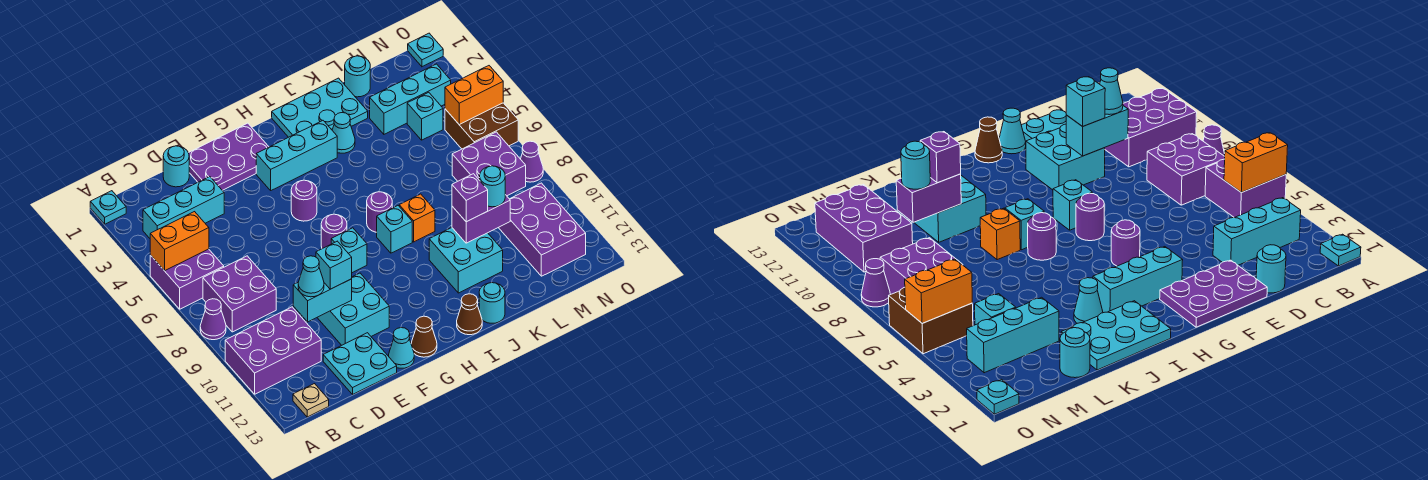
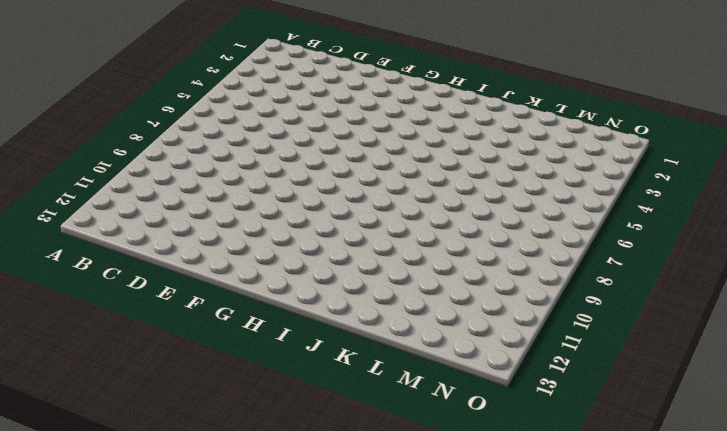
none -> cyan 1x1 plate [90,191,126,224]
none -> purple 2x2 brick [150,249,224,309]
none -> purple 1x1 cone [200,299,226,340]
none -> purple 2x3 brick [225,307,321,394]

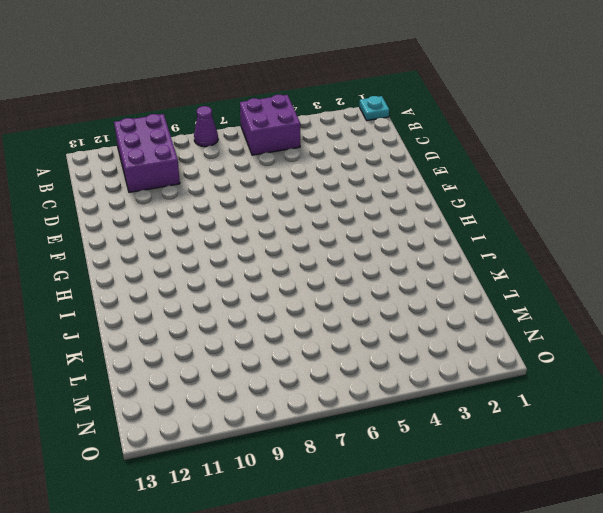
none -> cyan 1x3 brick [143,177,224,238]
none -> purple 2x2 brick [203,256,276,332]
none -> tan 1x1 plate [293,384,329,417]
none -> cyan 1x1 round brick [163,146,189,187]

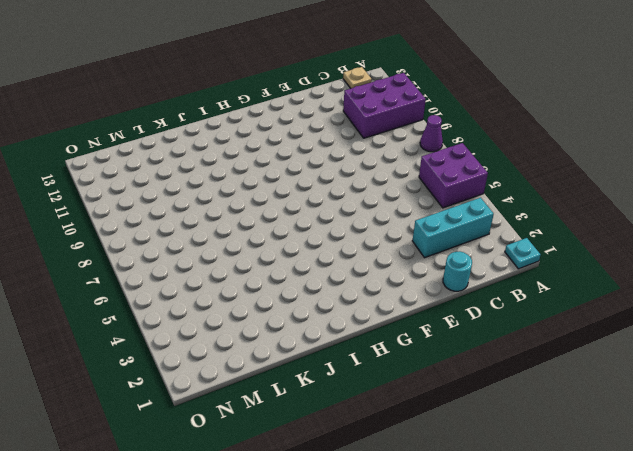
none -> purple 2x2 brick [203,256,276,332]
none -> cyan 2x2 plate [323,333,397,394]
none -> purple 2x3 plate [189,123,269,190]
none -> cyan 2x2 brick [317,273,389,345]

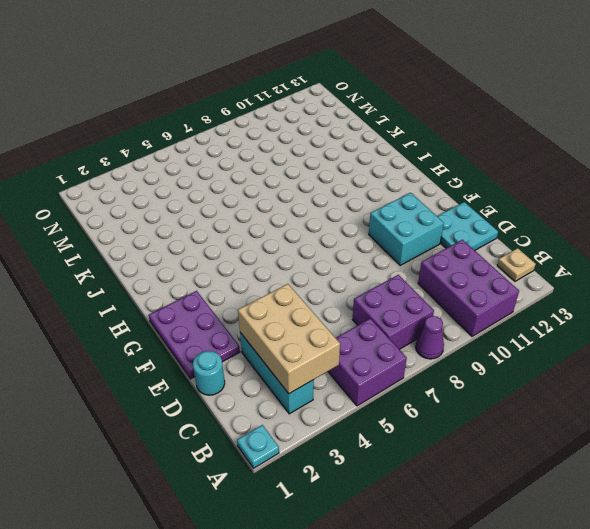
tan 2x3 brick [238,284,340,394] -> none
none -> cyan 1x1 cone [389,328,414,368]
none -> cyan 1x3 brick [256,121,337,190]
none -> purple 1x1 round brick [291,180,317,221]
none -> purple 1x1 round brick [321,214,347,249]

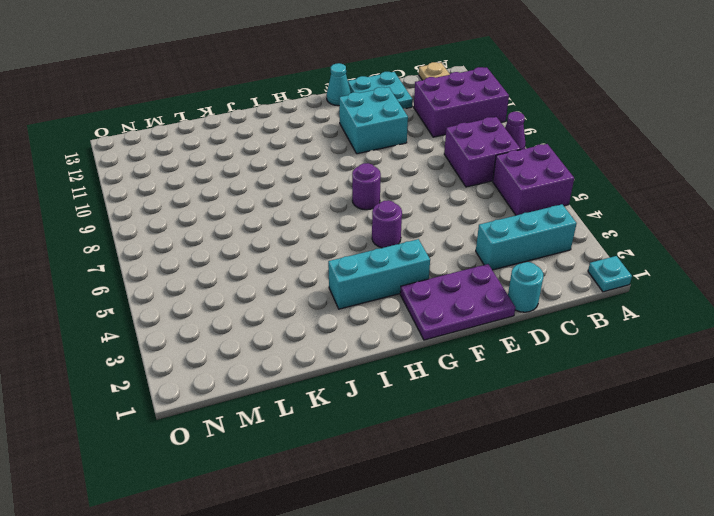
none -> cyan 1x1 brick [331,228,367,273]
none -> brown 1x1 cone [411,316,437,357]
none -> cyan 2x3 plate [272,78,368,137]
none -> purple 1x1 round brick [367,192,392,232]

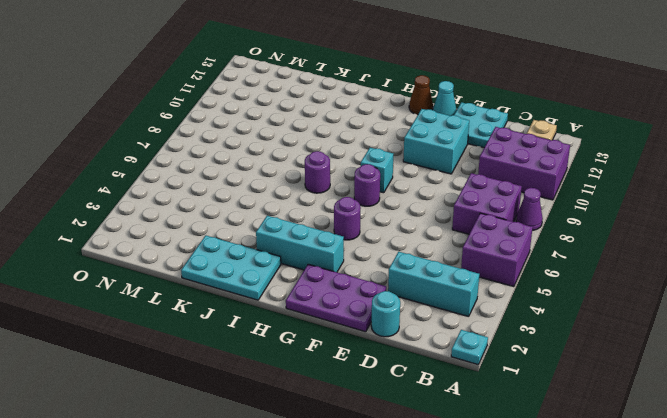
none -> cyan 1x1 brick [377,206,412,253]
none -> brown 1x1 cone [457,294,482,335]
none -> cyan 1x1 cone [332,113,355,153]
none -> orange 1x1 brick [399,194,435,242]

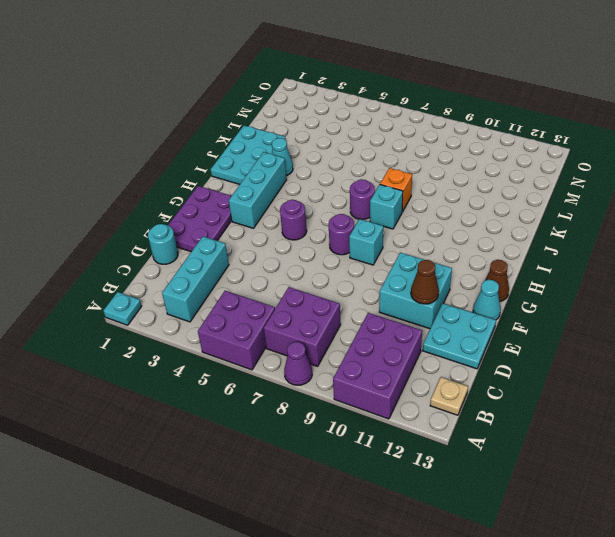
brown 1x1 cone [411,260,439,304] -> brown 1x1 cone moved to [457,294,482,335]
none -> cyan 2x2 brick [429,228,503,293]
none -> cyan 1x1 round brick [479,283,505,323]
none -> cyan 1x1 round brick [345,56,370,97]
none -> cyan 1x3 brick [370,64,451,134]

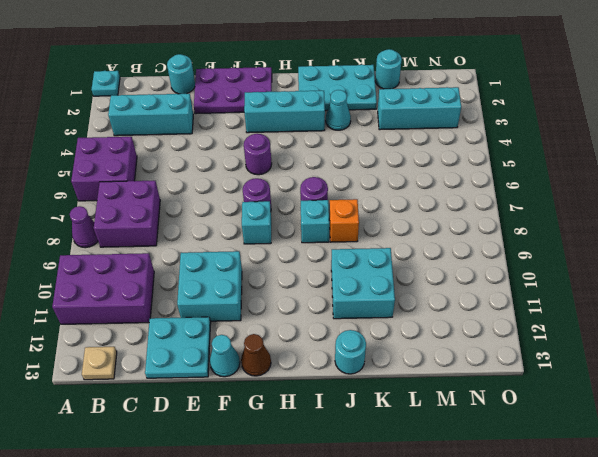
none -> brown 1x1 cone [457,294,482,335]
none -> cyan 1x1 brick [407,92,443,140]
none -> purple 2x2 brick [452,132,526,196]
none -> purple 2x3 brick [499,183,586,276]

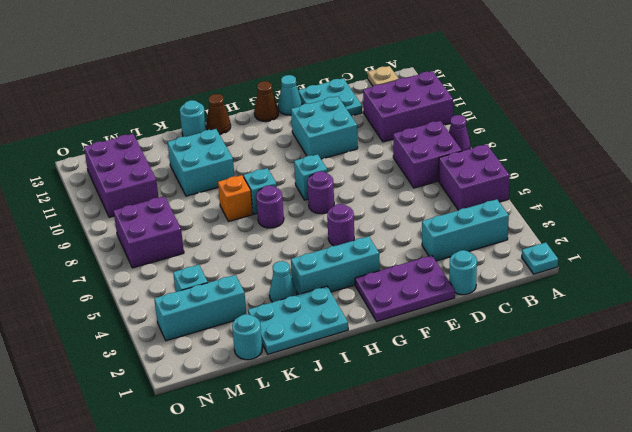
none -> brown 2x2 brick [445,103,518,149]
none -> cyan 1x1 plate [408,33,443,67]
none -> purple 1x1 cone [521,141,543,182]
none -> orange 1x2 brick [150,212,209,271]

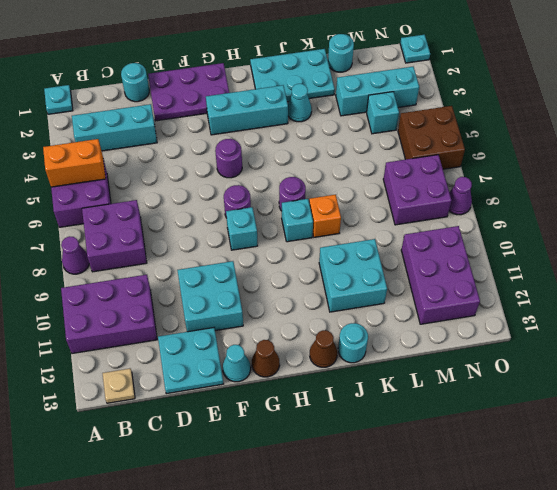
none -> cyan 1x2 brick [293,279,352,322]
none -> purple 1x2 brick [452,195,510,243]
none -> orange 1x2 brick [445,66,503,124]
none -> cyan 1x1 cone [298,256,324,297]

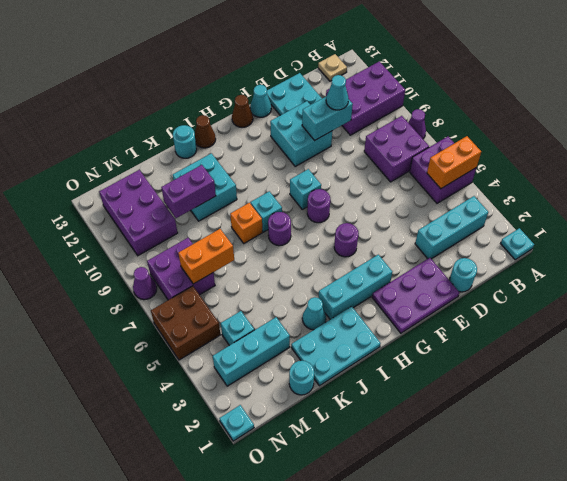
orange 1x2 brick [178,229,234,284] -> orange 1x2 brick moved to [445,66,503,124]
none -> cyan 1x1 brick [316,241,352,289]
none -> purple 1x1 brick [452,174,488,222]
none -> cyan 1x1 round brick [480,166,505,207]

